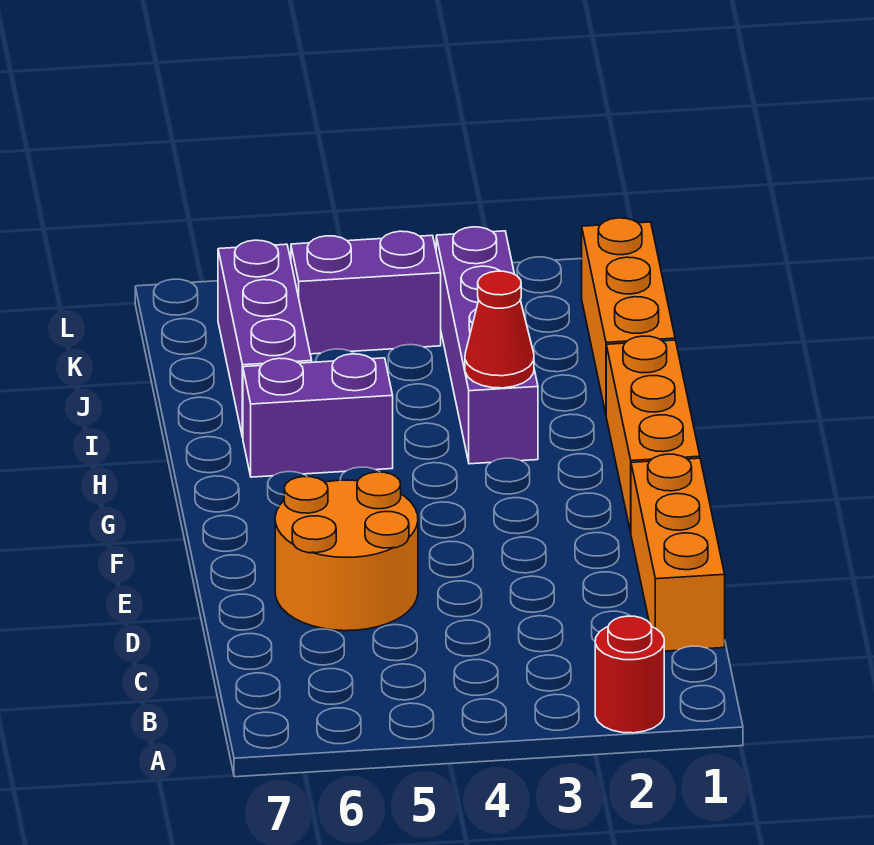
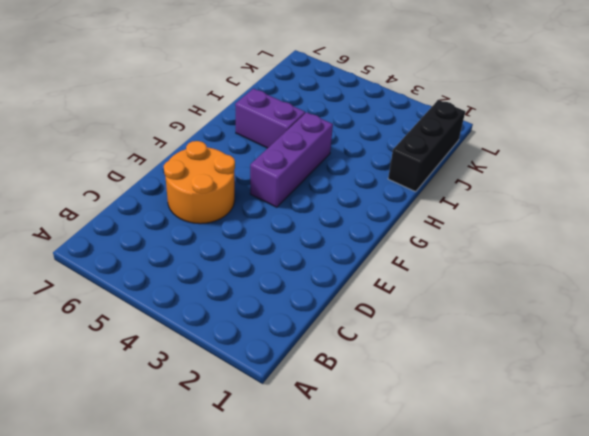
purple 1x3 brick [250,112,333,207] -> purple 1x3 brick moved to [218,240,312,438]
black 1x3 brick [388,100,465,192] -> orange 1x3 brick [582,218,675,413]
none -> red 1x1 round brick [595,616,664,733]
none -> orange 1x3 brick [631,454,725,651]

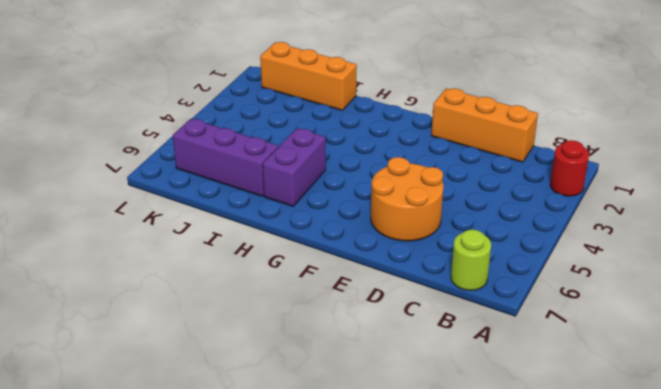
lime 1x1 round brick [451,229,491,290] -> none
none -> orange 1x3 brick [606,336,700,532]
none -> purple 1x4 brick [436,227,538,464]

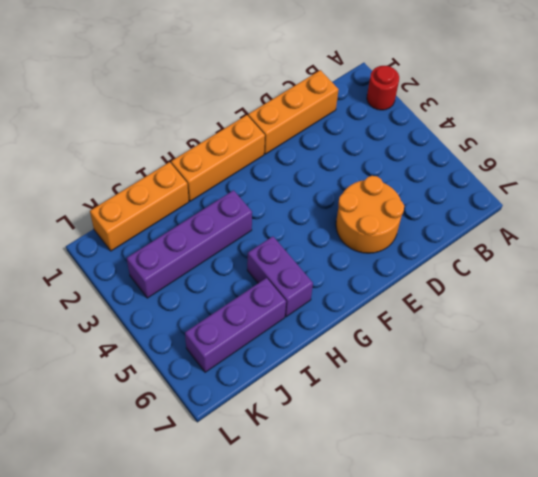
none -> purple 1x2 brick [291,231,441,354]
none -> red 1x1 cone [465,271,534,388]

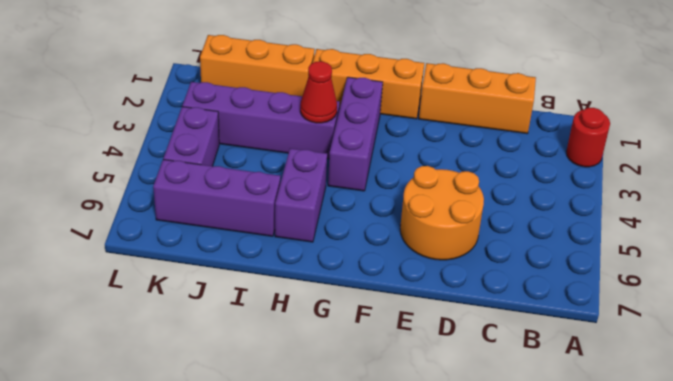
purple 1x3 brick [328,77,383,191] -> none

